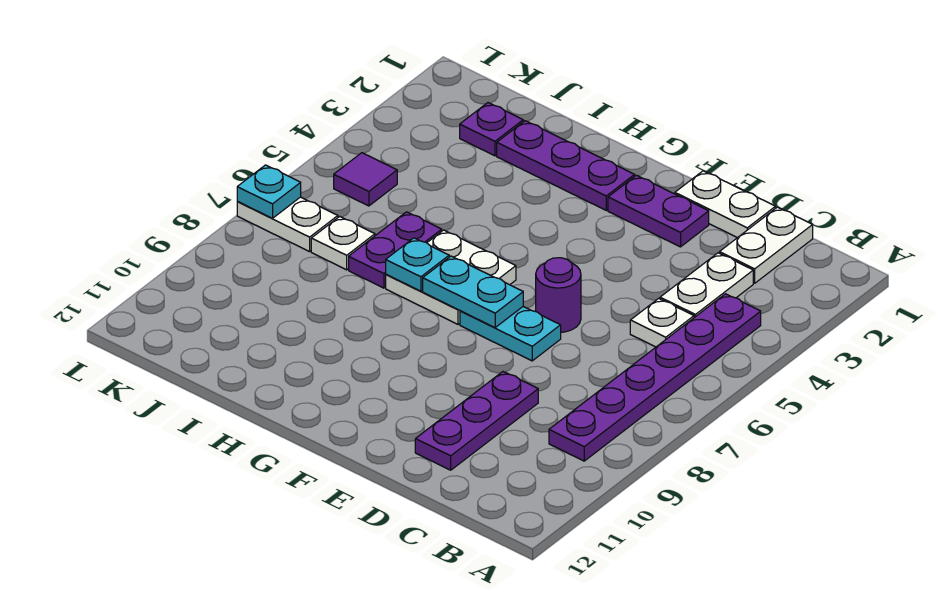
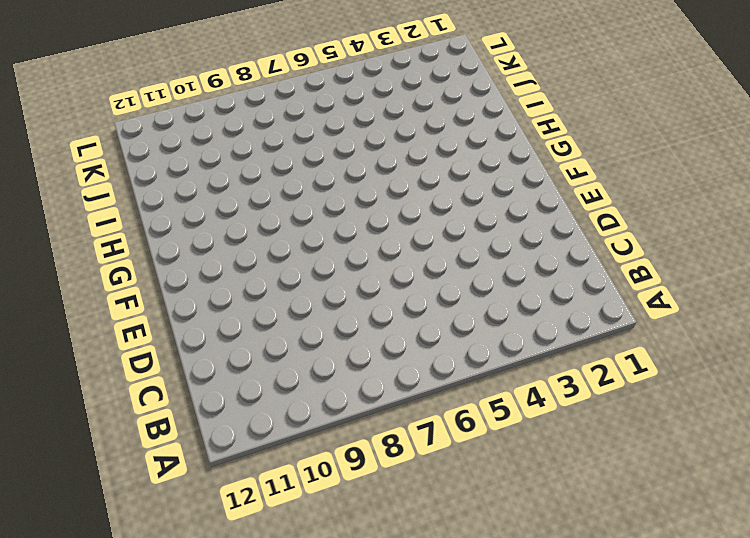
none -> purple 1x6 plate [549,294,761,461]
none -> white 1x2 plate [719,207,813,283]
none -> white 1x2 plate [660,253,753,318]

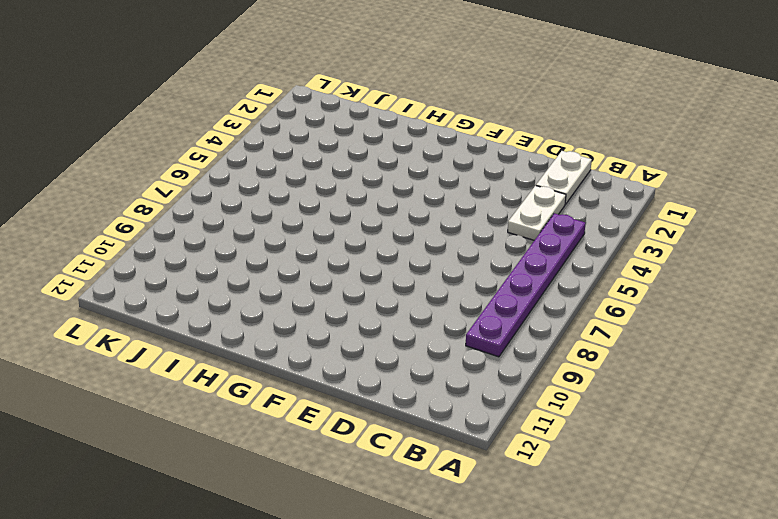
none -> white 1x1 plate [630,298,694,347]
none -> white 1x2 plate [675,171,776,238]
none -> purple 1x3 plate [415,372,538,470]

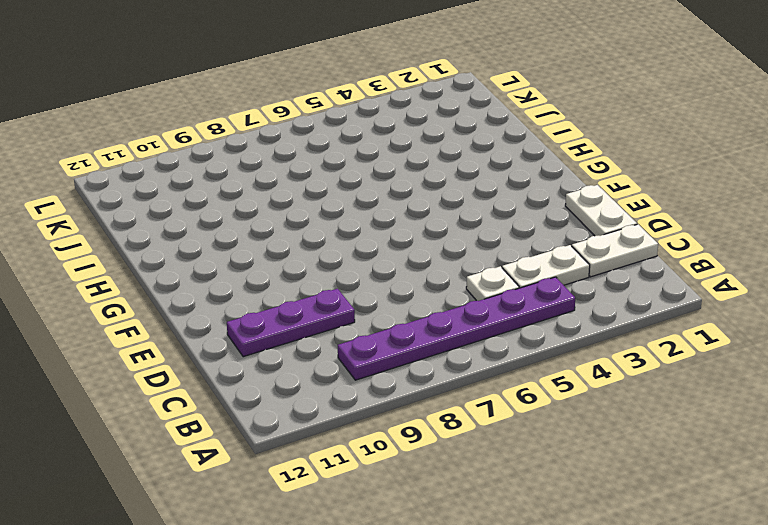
none -> purple 1x2 plate [608,175,709,247]
none -> purple 1x1 round brick [536,258,581,332]
none -> cyan 1x2 plate [460,307,561,361]

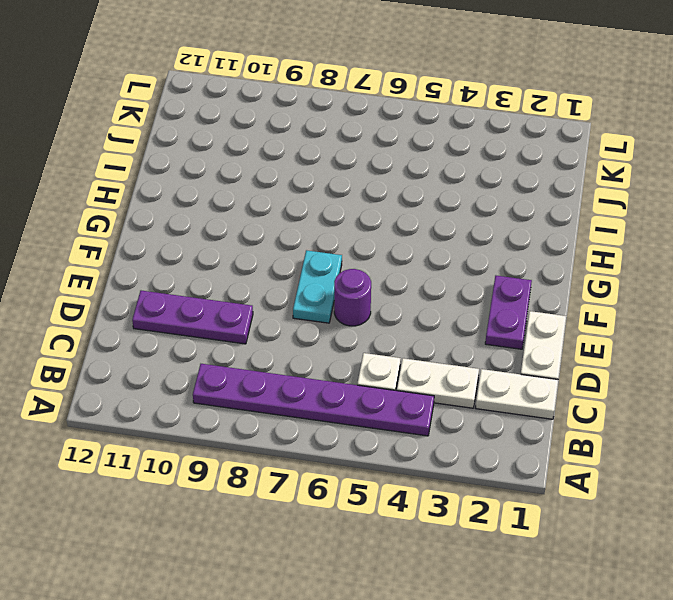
none -> purple 1x3 plate [497,121,635,210]
none -> white 2x2 plate [386,230,516,324]
none -> purple 1x2 plate [349,212,442,288]

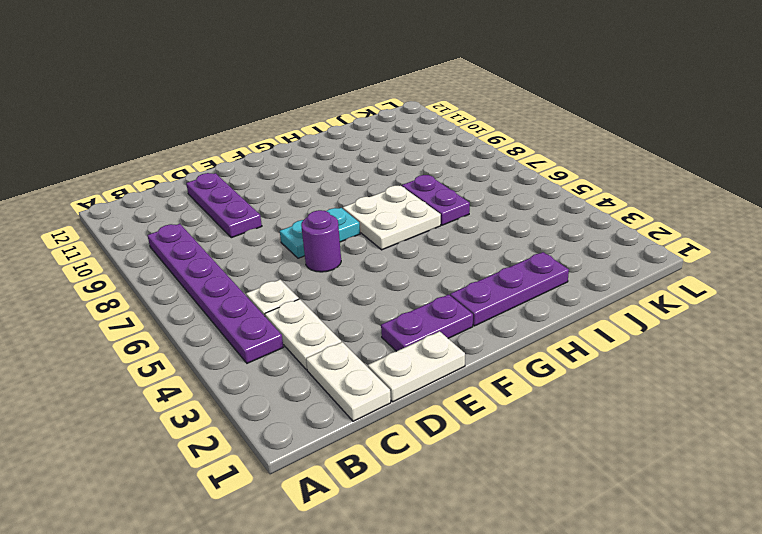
none -> purple 1x1 plate [460,103,523,156]
none -> white 1x1 plate [311,216,375,270]
none -> purple 1x1 tile [334,153,397,206]

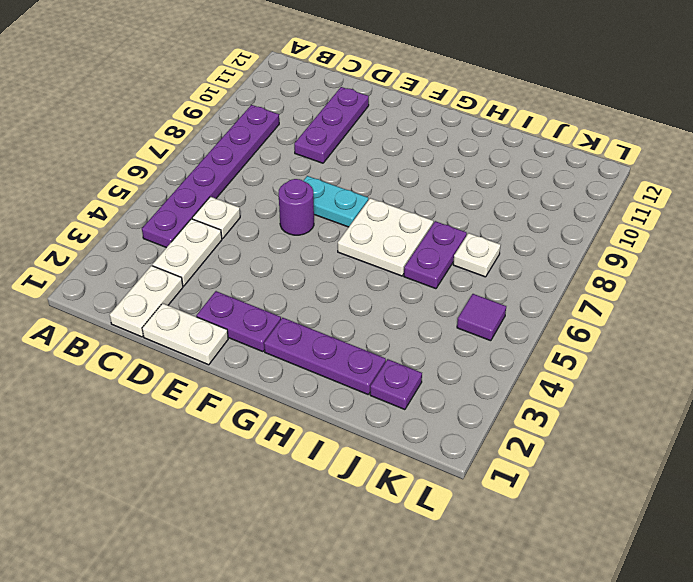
none -> white 1x2 plate [237,197,338,252]
none -> cyan 1x2 plate [423,256,523,328]
none -> cyan 1x1 plate [386,238,449,291]

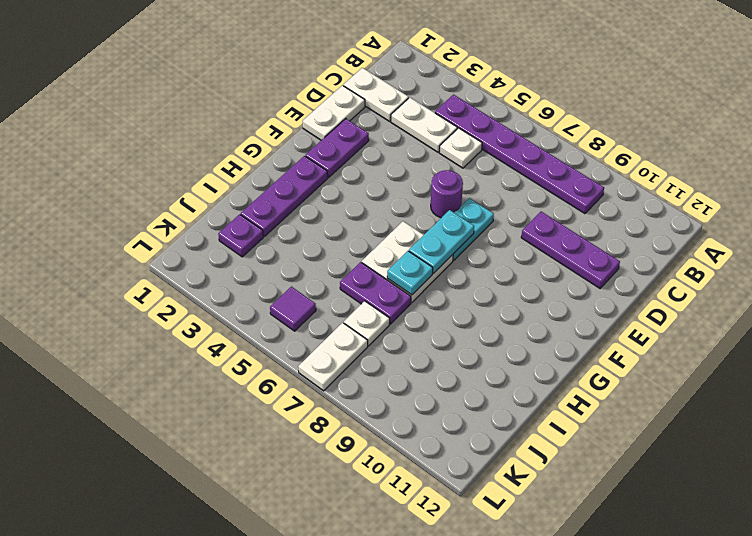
none -> cyan 1x1 plate [237,165,301,218]

